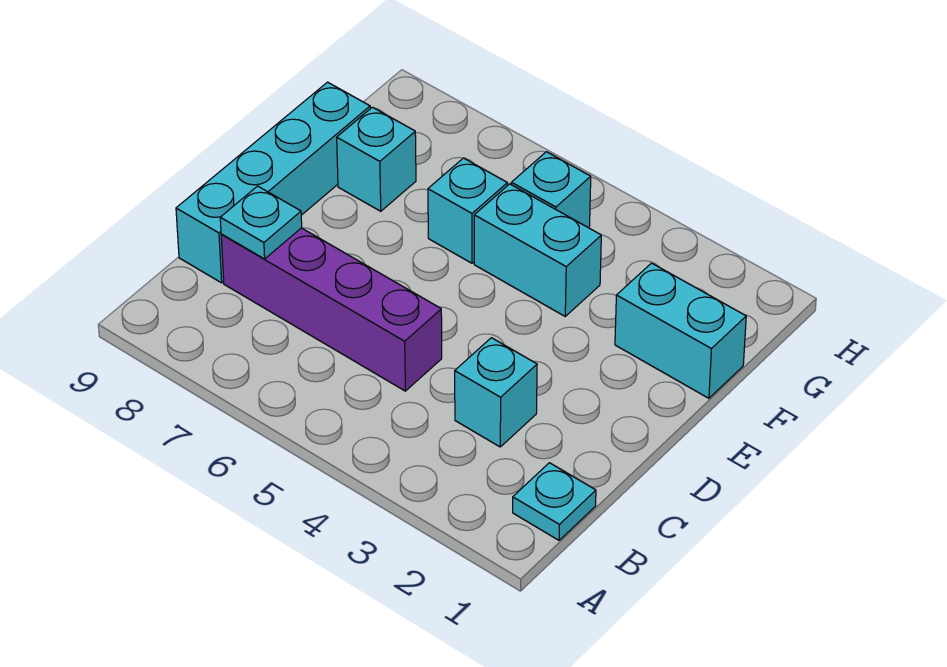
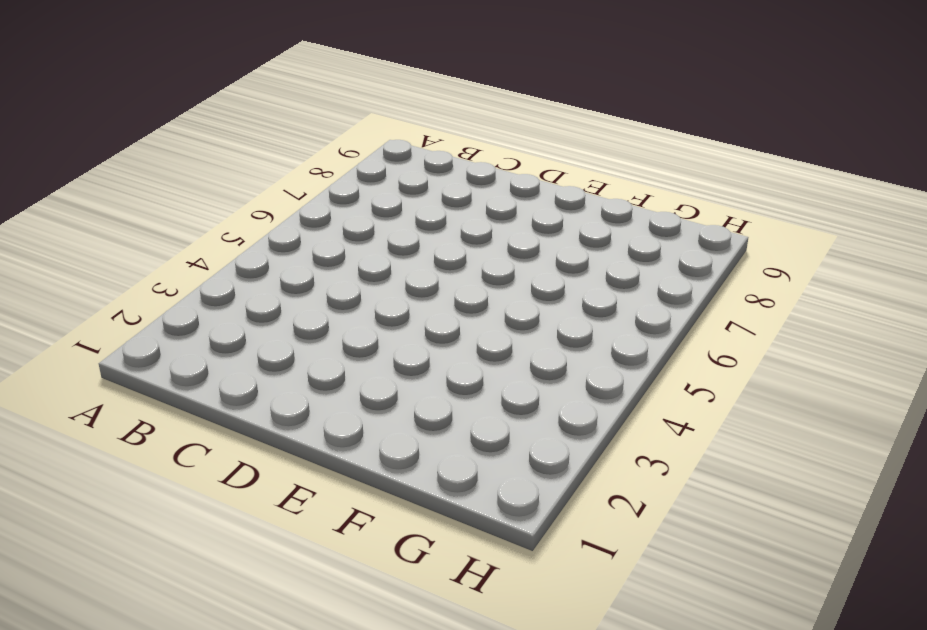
none -> cyan 1x1 plate [513,463,596,540]
none -> cyan 1x1 brick [455,338,537,447]

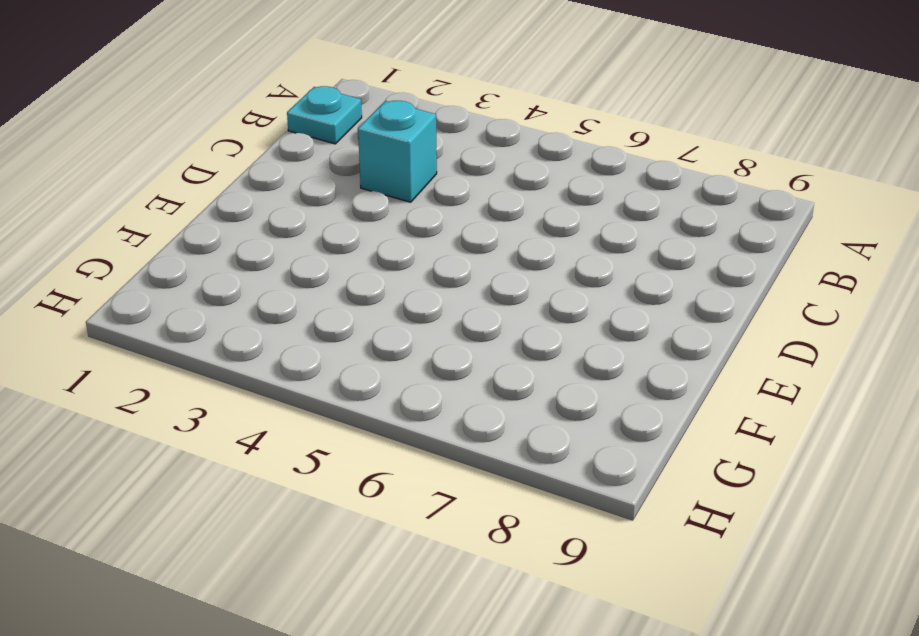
none -> purple 1x4 brick [221,228,442,391]
none -> cyan 1x4 brick [176,82,370,283]

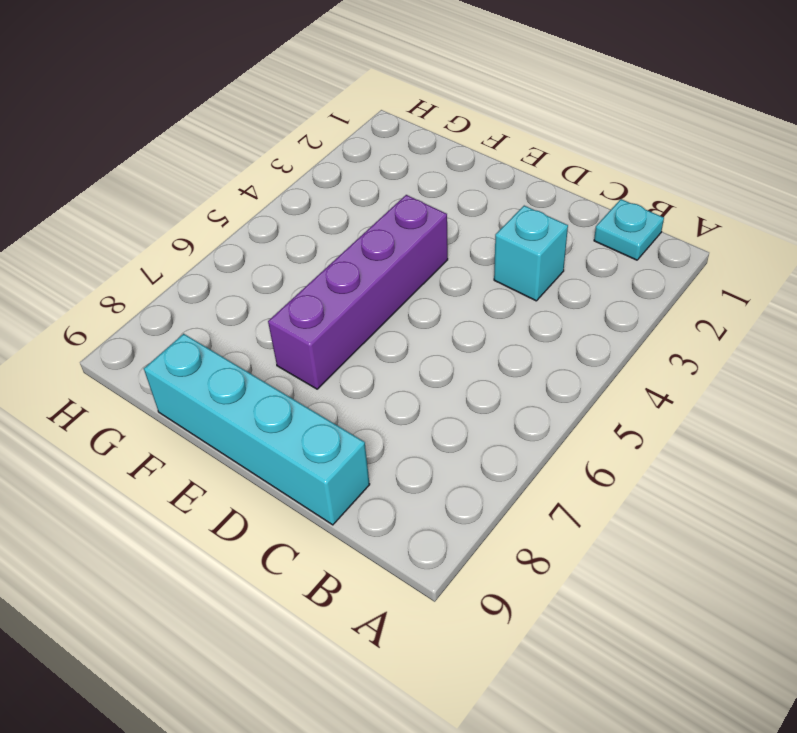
purple 1x4 brick [268,195,448,389] -> purple 1x4 brick moved to [221,228,442,391]
none -> cyan 1x2 brick [615,263,746,398]
none -> cyan 1x2 brick [474,184,601,316]

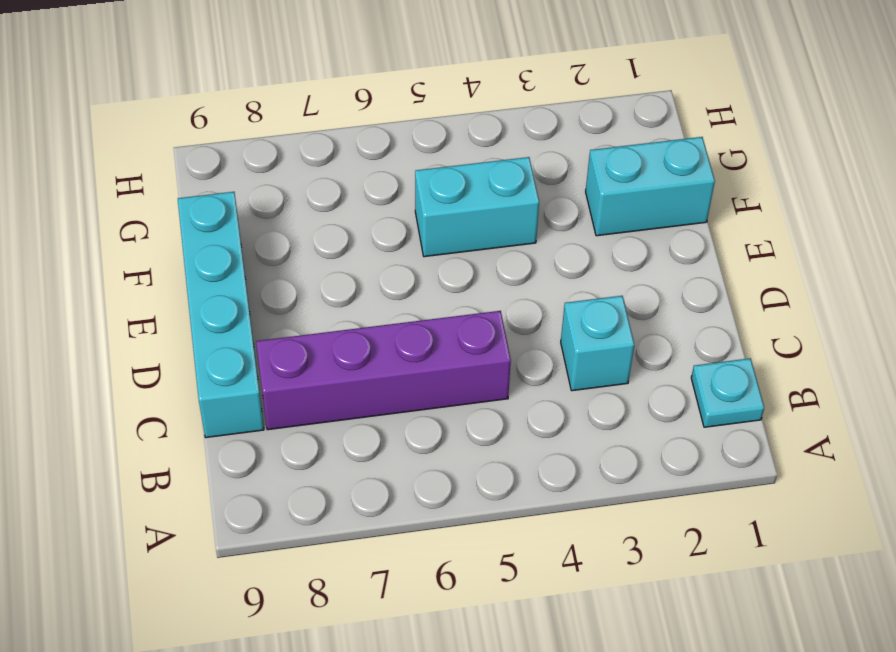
none -> cyan 1x1 brick [428,158,507,263]
none -> cyan 1x1 brick [337,107,416,211]

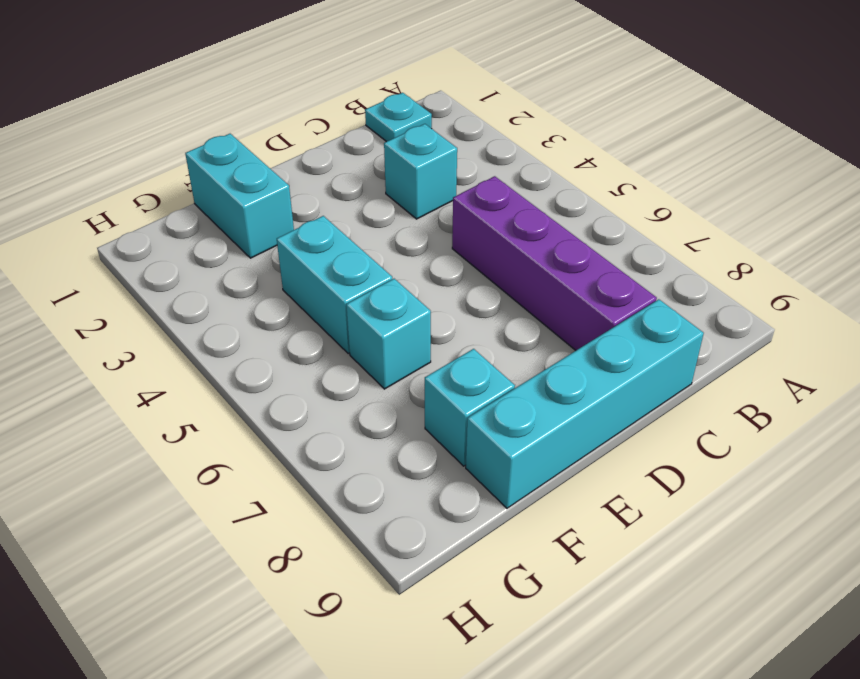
none -> cyan 1x1 brick [511,152,591,227]
none -> cyan 1x1 plate [220,186,302,259]

